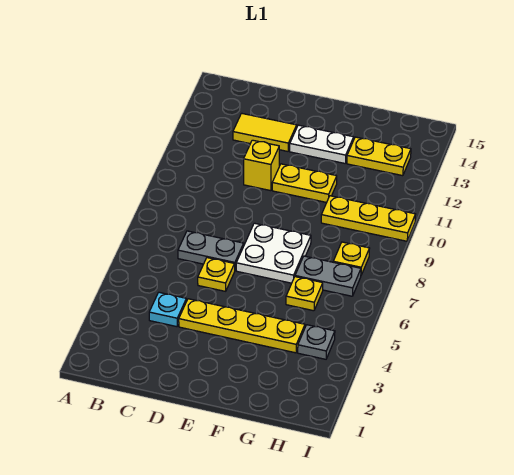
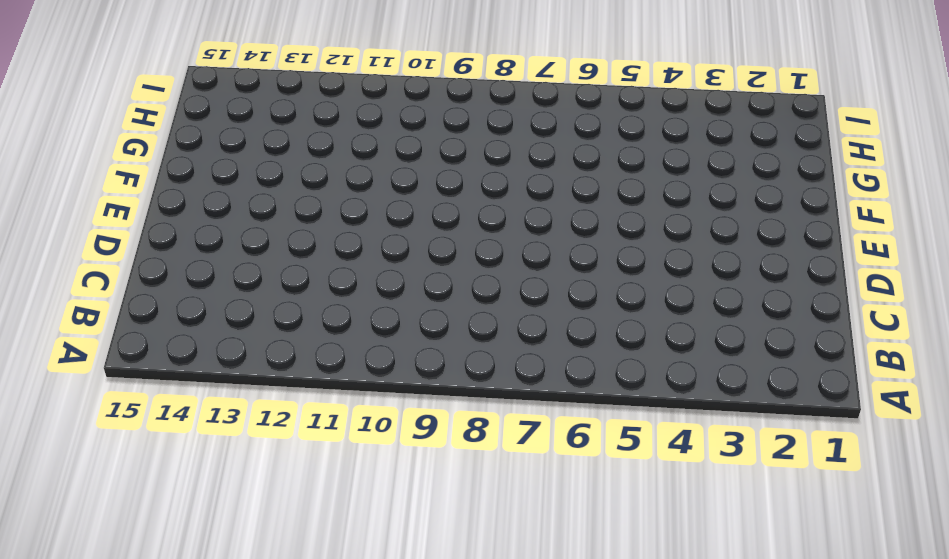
none -> cyan 1x1 plate [149,292,186,327]
none -> grey 1x2 plate [178,231,244,270]
none -> yellow 1x2 tile [233,113,297,151]

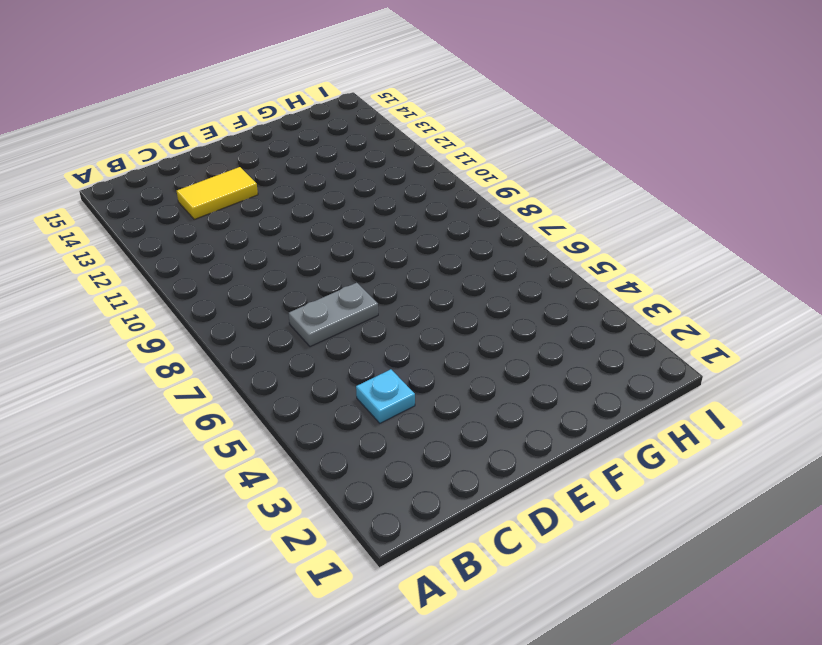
none -> yellow 1x4 plate [179,299,305,353]
none -> yellow 1x1 plate [198,258,235,291]
none -> yellow 1x1 brick [244,140,279,191]

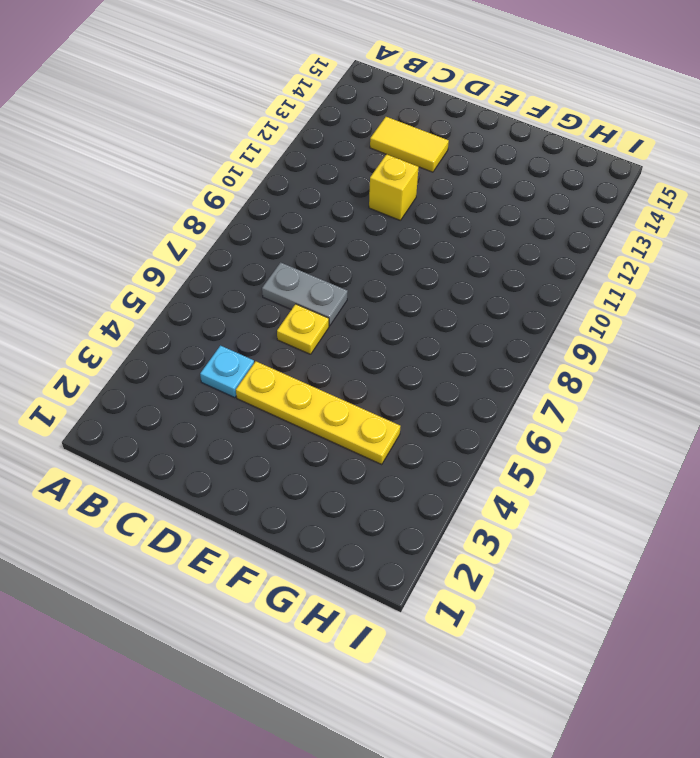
none -> white 2x2 plate [236,223,311,283]
none -> yellow 1x2 plate [272,164,337,202]
none -> white 1x2 plate [290,125,354,163]

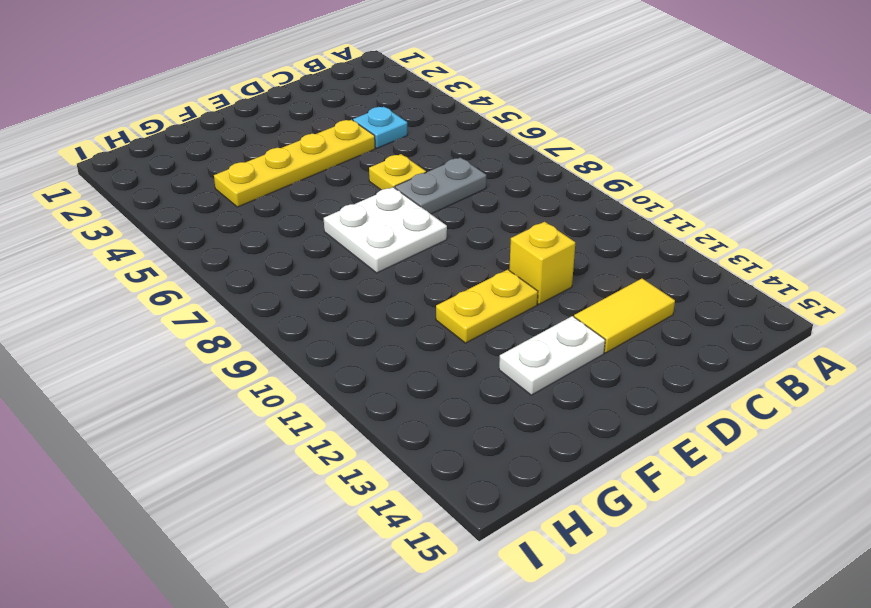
none -> yellow 1x1 plate [286,277,323,311]
none -> grey 1x2 plate [295,256,361,296]
none -> yellow 1x3 plate [321,196,415,241]

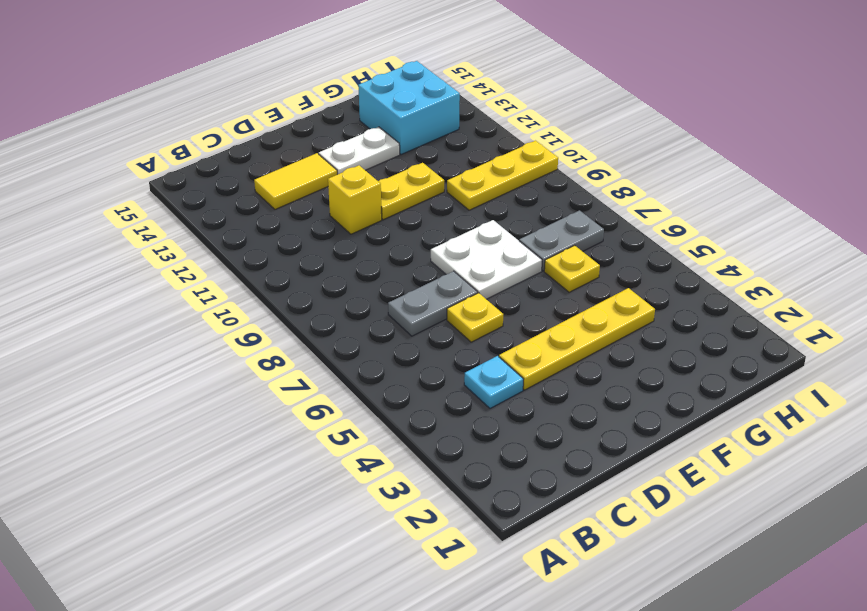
cyan 2x2 brick [358,61,460,155] -> yellow 1x2 plate [347,137,411,176]
none -> grey 1x1 plate [298,325,335,359]
none -> yellow 1x1 plate [333,242,370,275]

